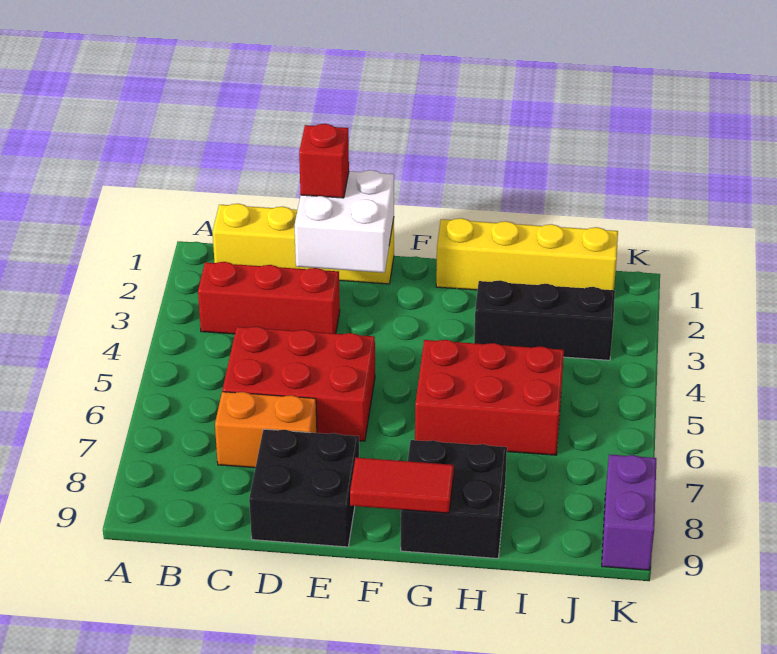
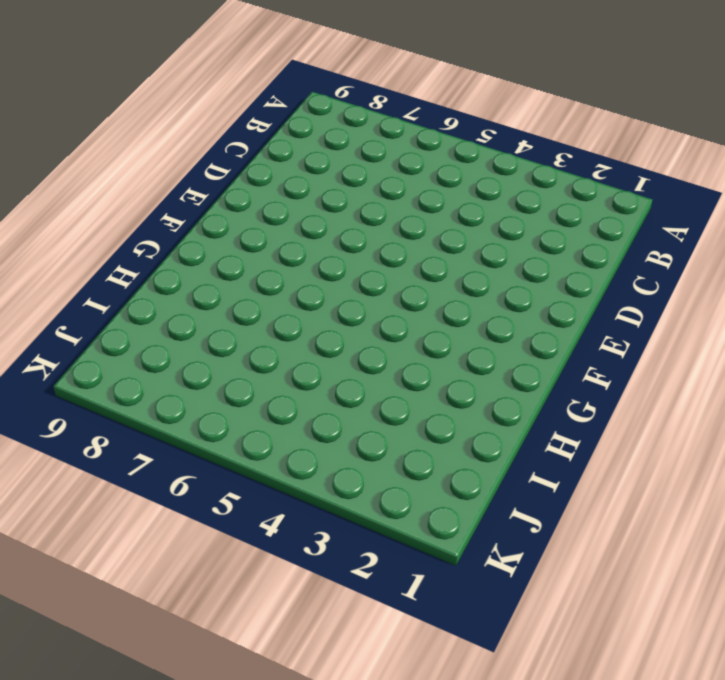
none -> yellow 1x4 brick [213,204,394,284]
none -> red 1x3 brick [198,262,340,334]
none -> red 2x3 brick [222,326,375,441]

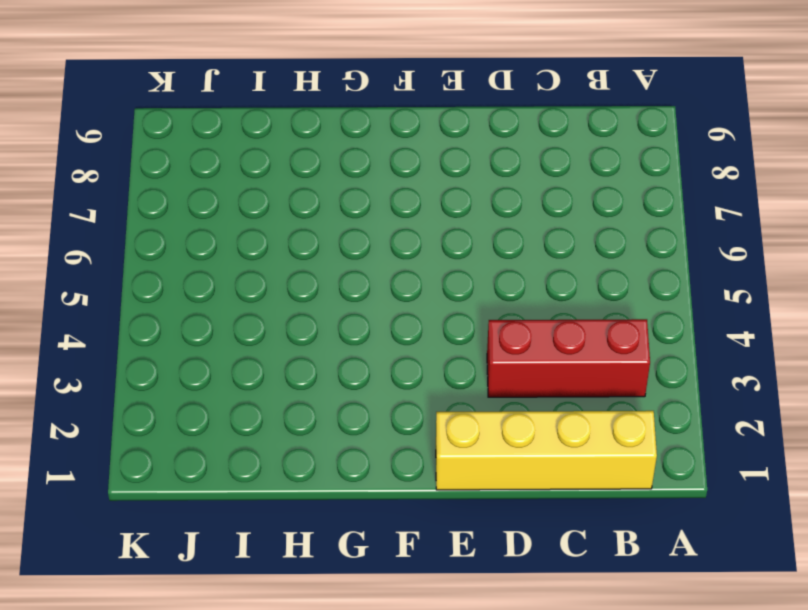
none -> red 2x3 brick [222,326,375,441]
none -> orange 1x2 brick [215,392,317,468]
none -> black 2x2 brick [249,429,359,547]

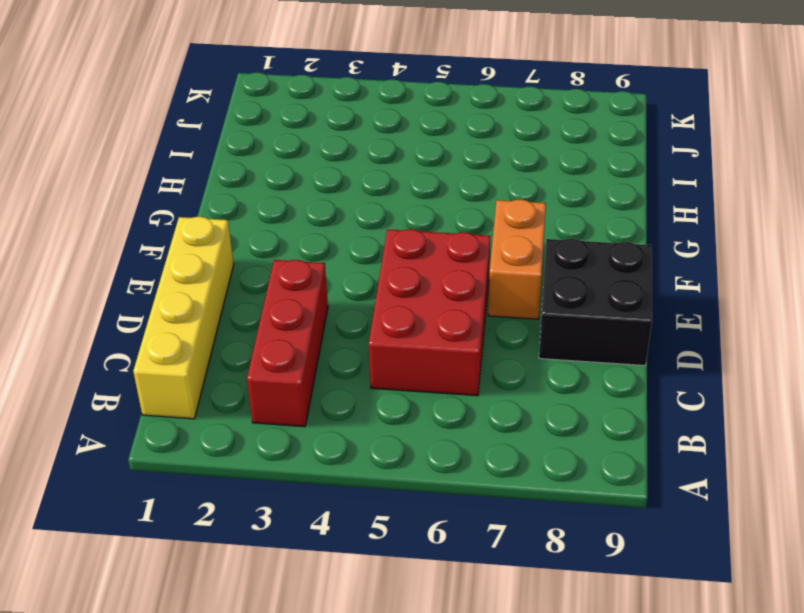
orange 1x2 brick [488,199,546,319] -> orange 1x2 brick moved to [215,392,317,468]
none -> yellow 1x4 brick [436,218,618,290]
none -> red 2x3 brick [415,340,564,455]
none -> black 2x2 brick [401,440,507,559]

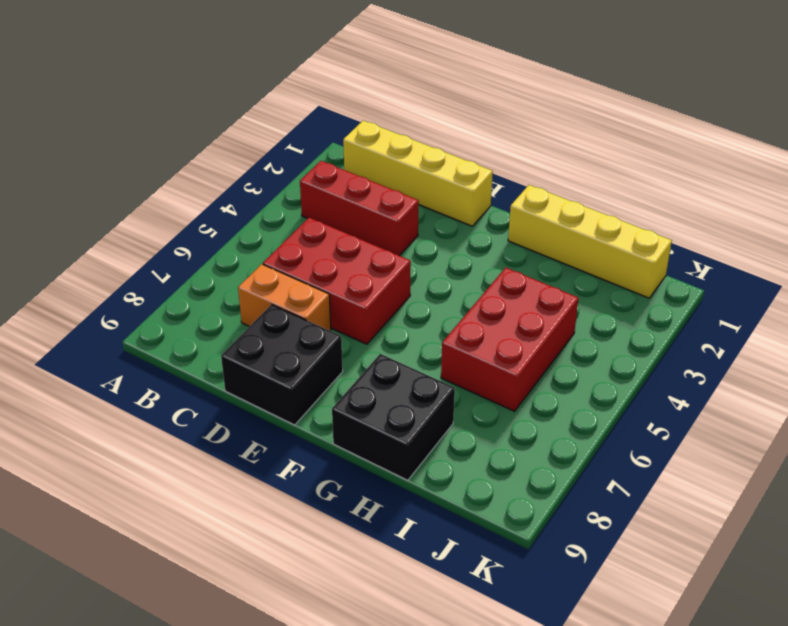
red 2x3 brick [441,268,579,411] -> red 2x3 brick turned to [415,340,564,455]
none -> black 1x3 brick [474,280,615,360]
none -> purple 1x2 brick [602,455,656,570]
none -> white 2x2 brick [295,170,394,273]

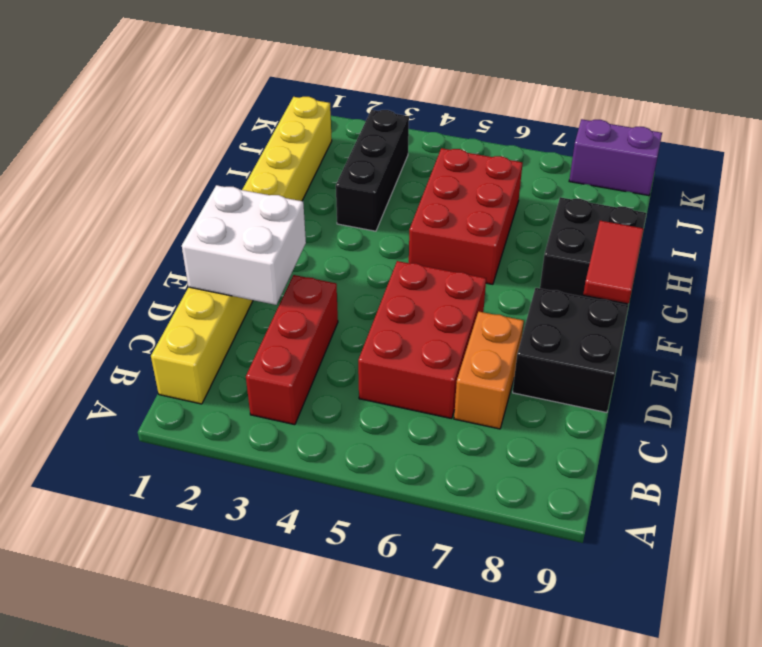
none -> red 1x1 brick [299,124,349,198]

